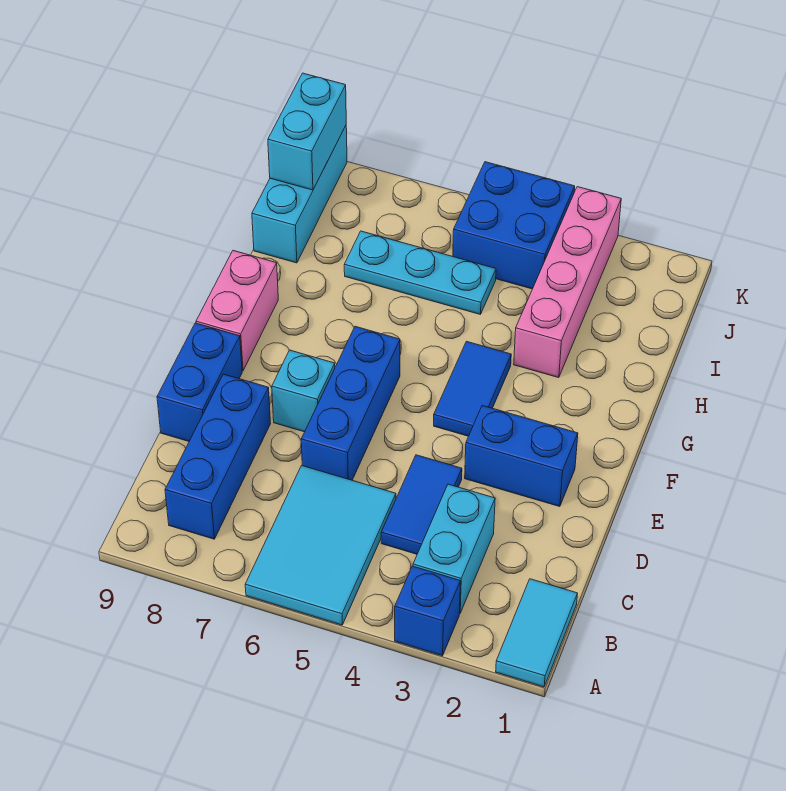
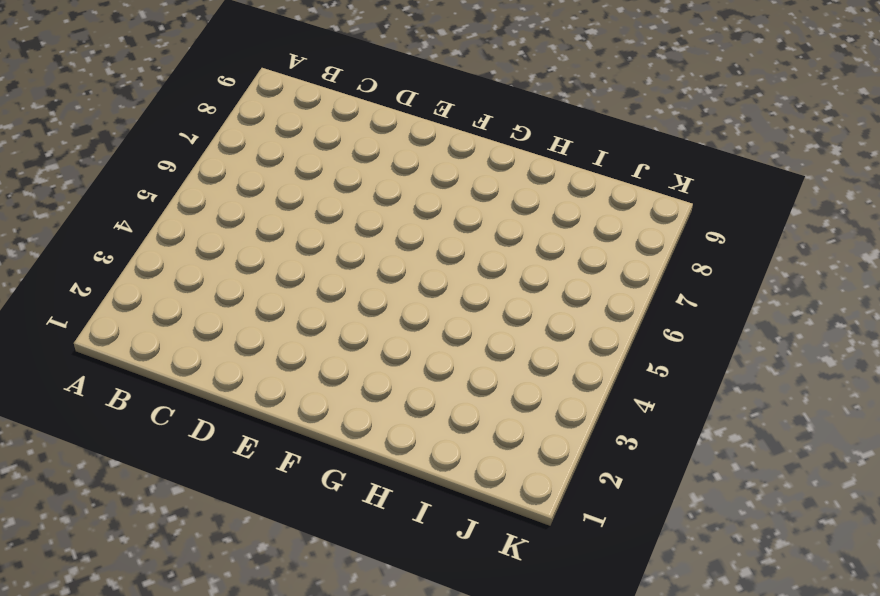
none -> cyan 1x2 tile [496,579,578,687]
none -> blue 1x1 brick [395,566,460,656]
none -> cyan 2x3 tile [245,466,396,625]

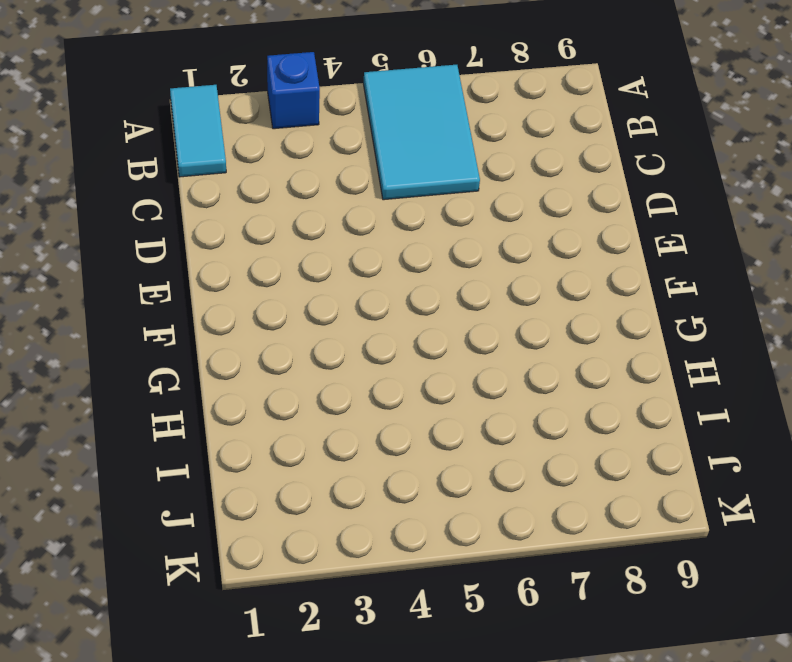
none -> cyan 1x2 brick [413,484,495,614]
none -> blue 1x3 brick [165,374,271,539]
none -> blue 1x2 tile [381,455,462,554]

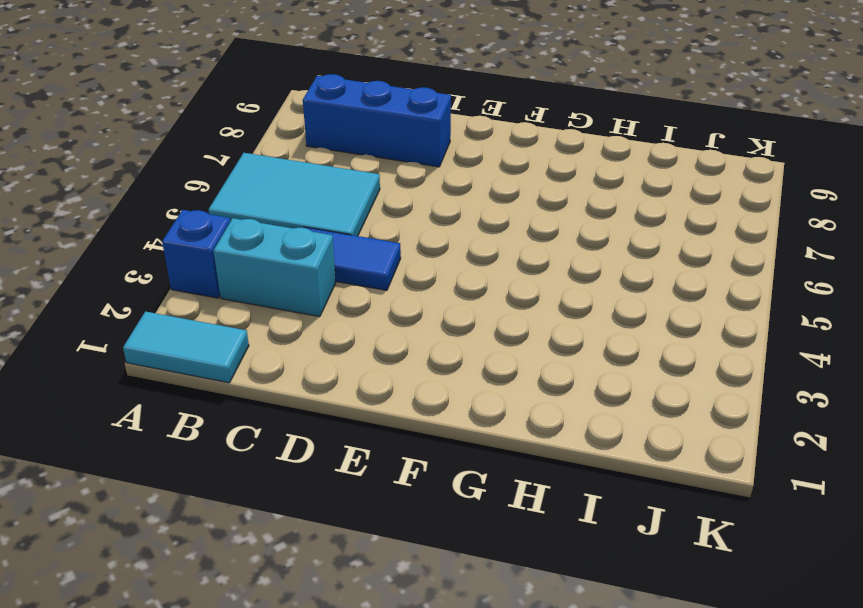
none -> blue 1x3 brick [301,326,400,480]
none -> blue 1x2 brick [157,323,242,441]
none -> blue 1x2 brick [465,406,578,507]

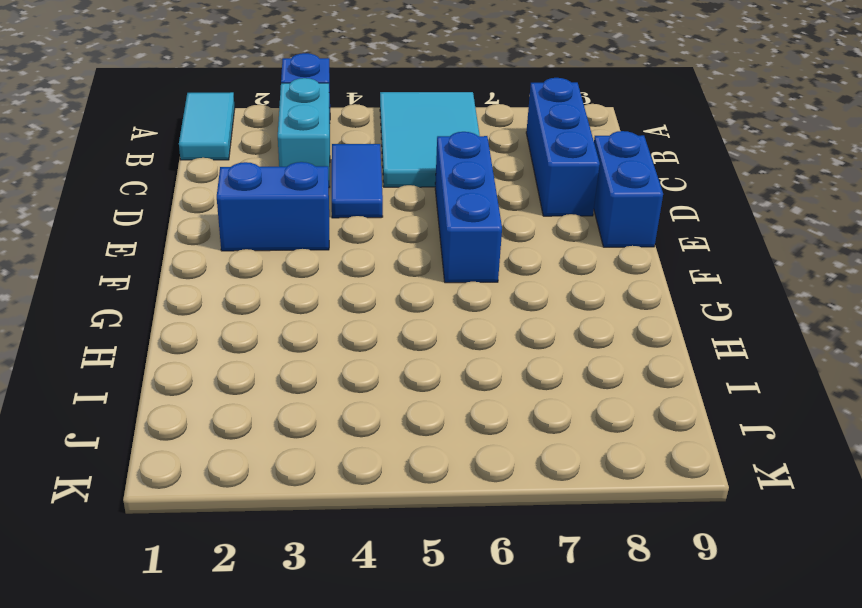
none -> cyan 1x1 brick [272,350,335,432]
none -> blue 1x2 tile [434,341,511,436]
none -> pink 1x2 brick [196,251,278,371]

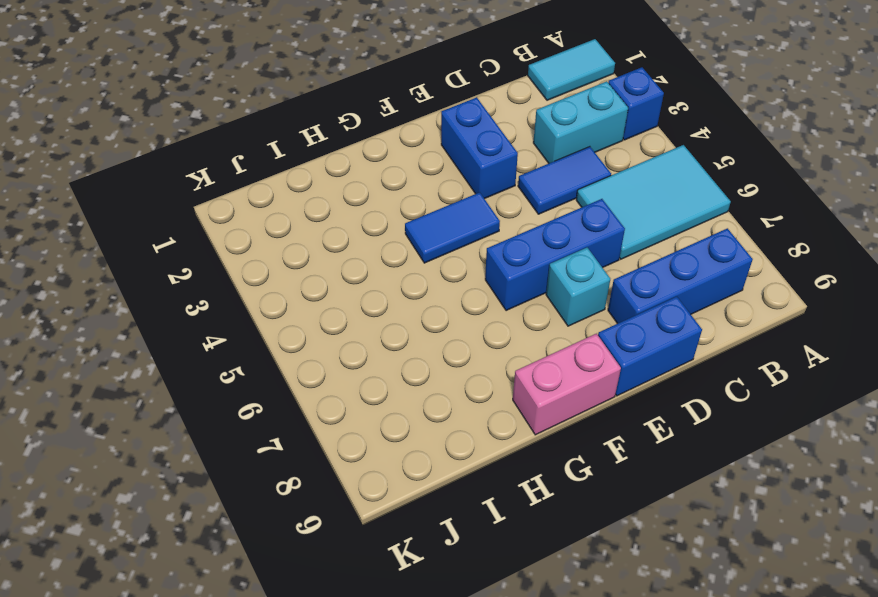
none -> pink 1x4 brick [514,187,621,378]
none -> cyan 1x3 plate [344,231,496,314]
none -> cyan 1x3 brick [252,126,347,263]

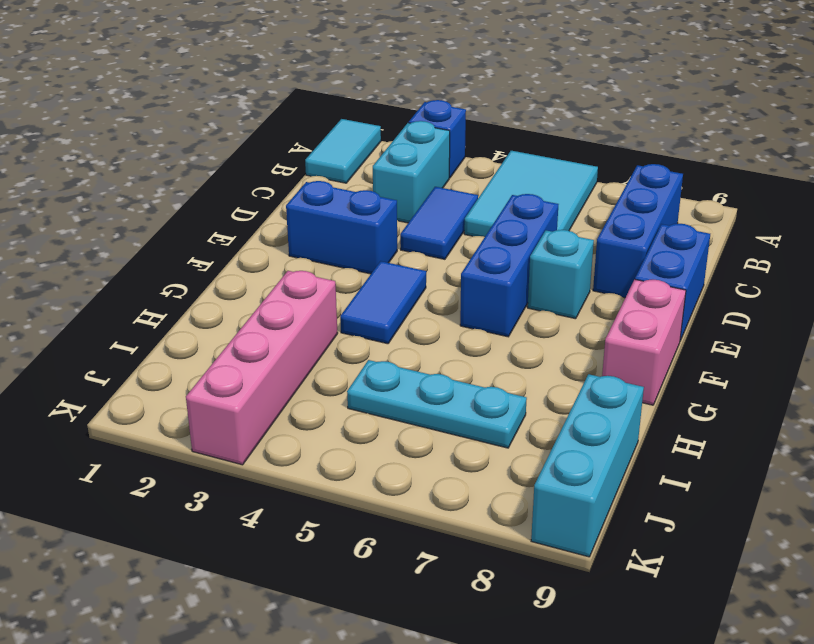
none -> blue 2x2 brick [453,162,575,289]
none -> cyan 1x2 brick [268,73,346,190]

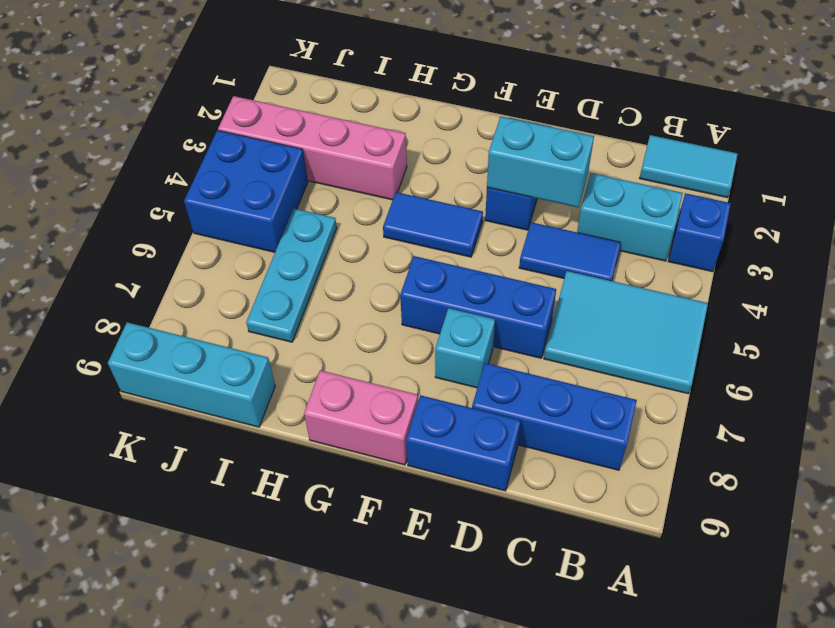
cyan 1x2 brick [487,116,594,207] -> cyan 1x2 brick moved to [268,73,346,190]

